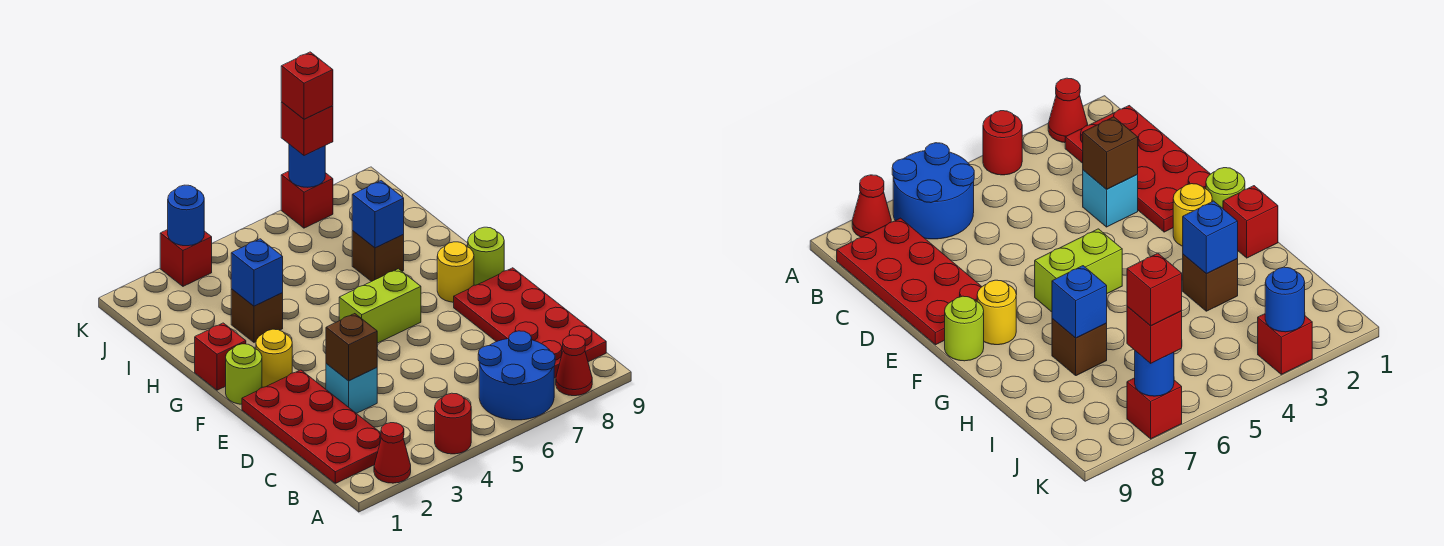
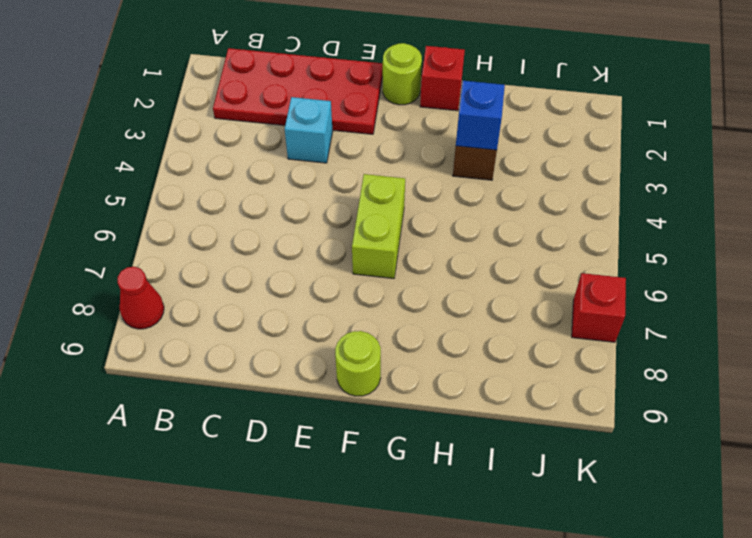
none -> red 1x1 cone [374,423,411,483]
none -> red 1x1 round brick [435,393,471,454]
none -> blue 2x2 round brick [478,331,555,420]

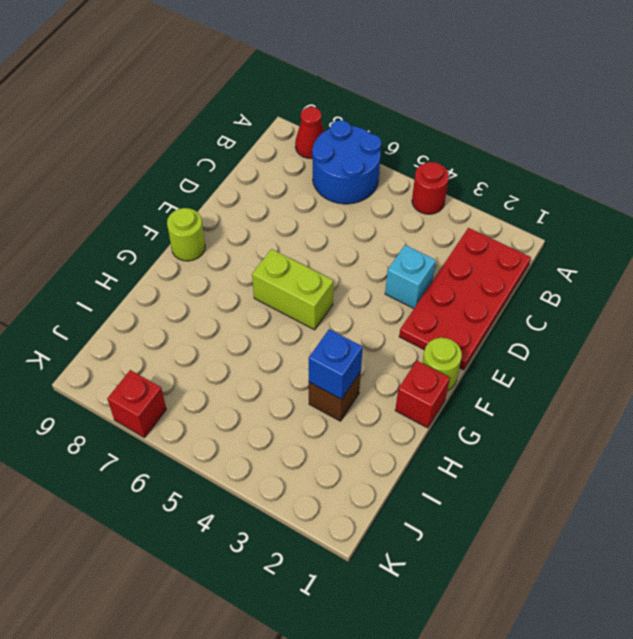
none -> red 1x1 cone [374,423,411,483]
none -> red 2x4 plate [454,268,606,378]
none -> yellow 1x1 round brick [256,329,292,387]

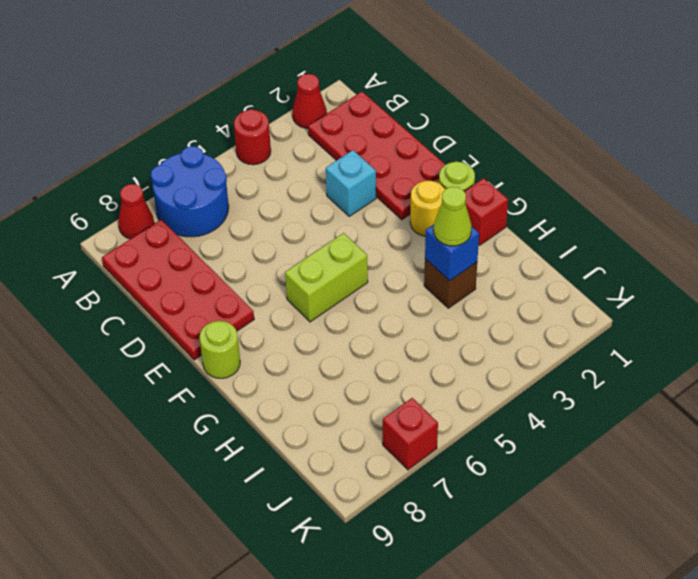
lime 1x1 cone [434,187,472,246] -> none
none -> yellow 1x1 round brick [437,242,474,302]
none -> brown 1x1 brick [352,231,404,282]
none -> red 1x1 brick [160,230,212,286]

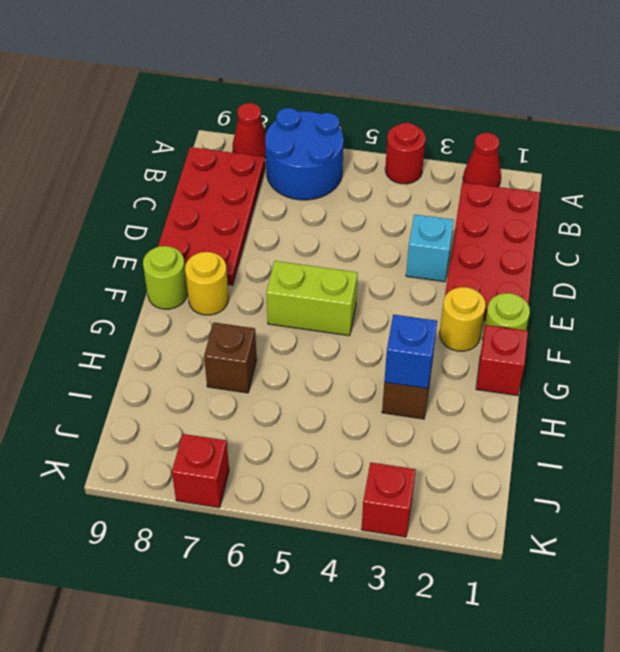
none -> brown 1x1 brick [326,314,377,381]
none -> blue 1x1 brick [352,181,404,248]
none -> blue 1x1 round brick [168,185,204,246]

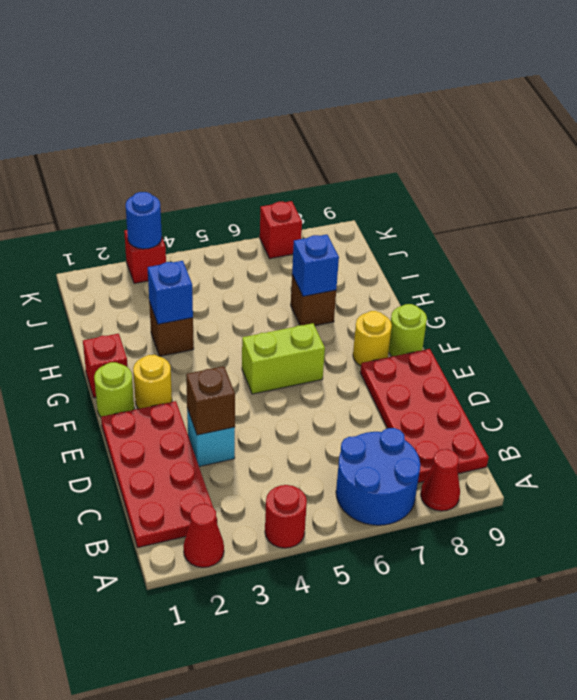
none -> blue 1x1 round brick [289,144,325,187]
none -> red 1x1 brick [281,102,333,156]
none -> red 1x1 brick [281,52,333,119]

